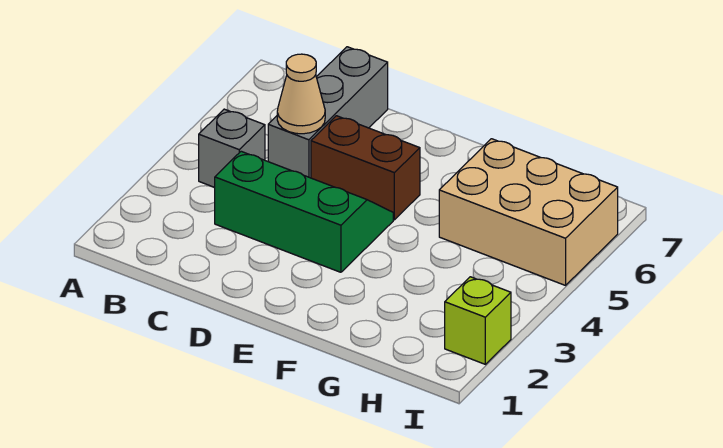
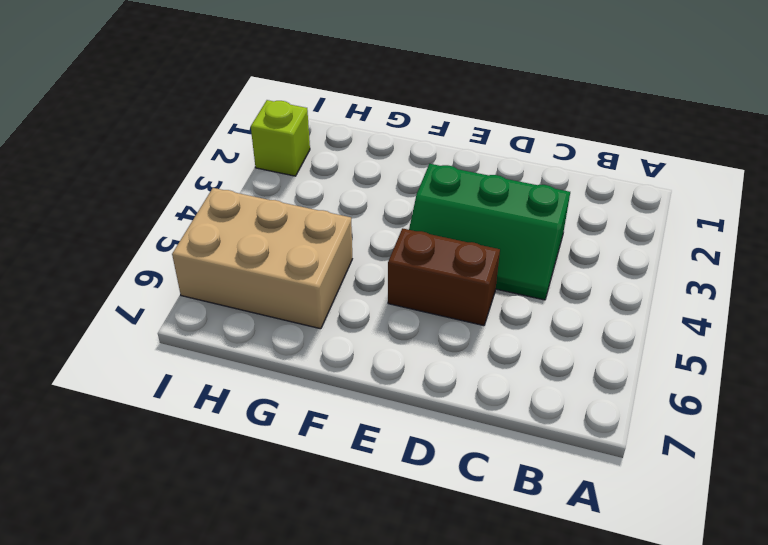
none -> grey 1x1 brick [199,109,265,187]
none -> grey 1x3 brick [268,47,388,178]

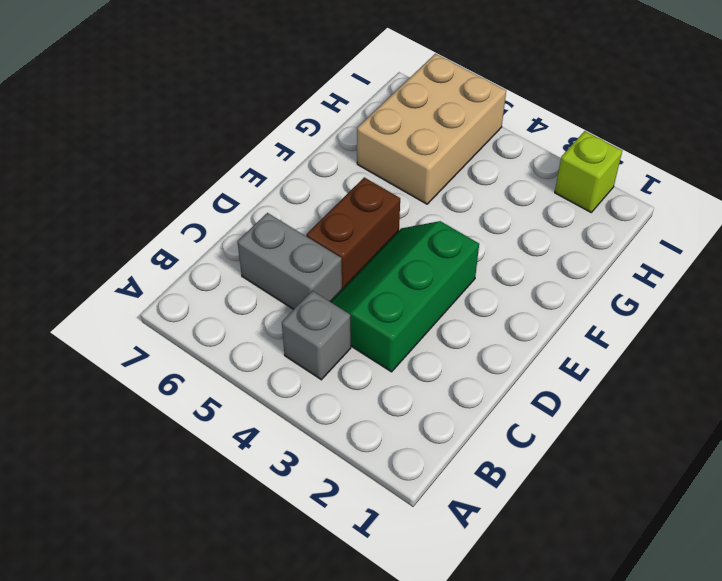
grey 1x2 brick [237,213,342,309] -> grey 1x3 brick [268,47,388,178]
none -> tan 1x1 cone [277,54,325,134]

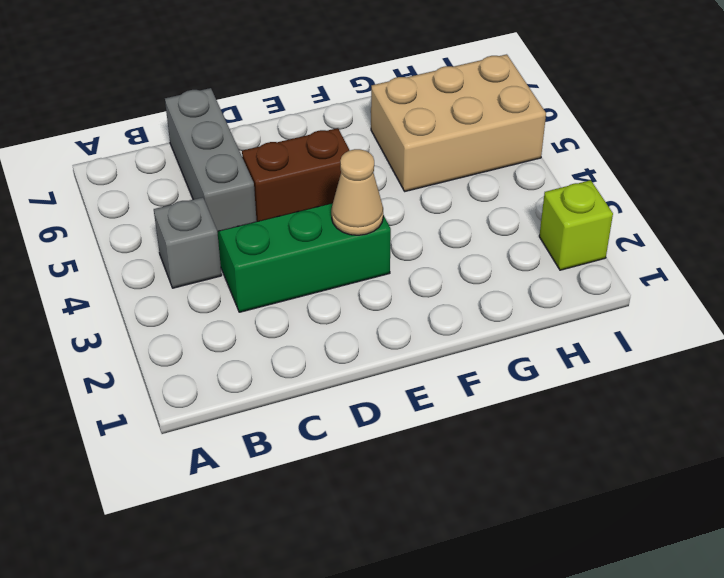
tan 1x1 cone [331,149,383,235] -> tan 1x1 cone moved to [277,54,325,134]

